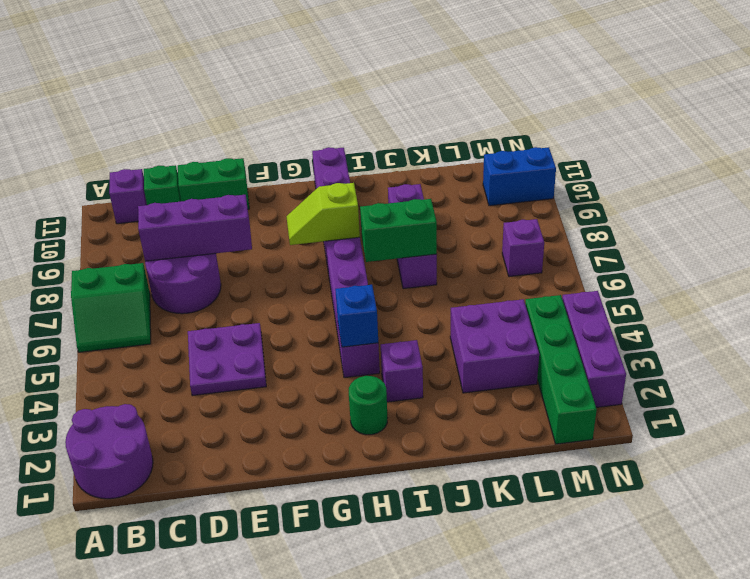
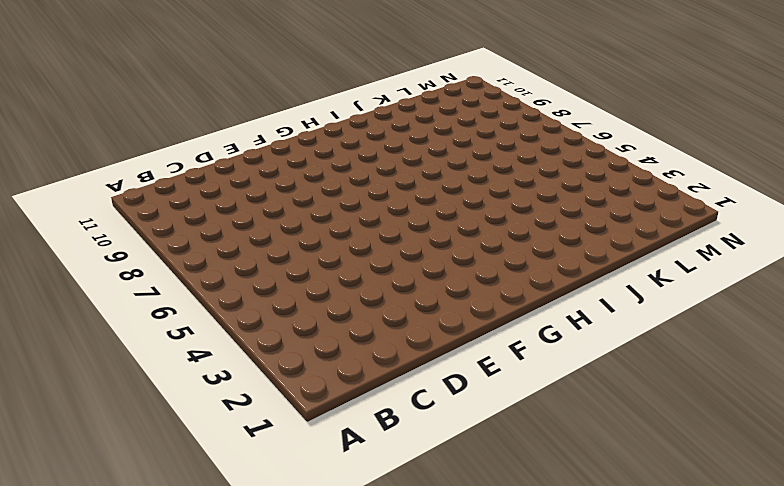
none -> purple 2x2 round brick [65,404,153,499]
none -> green 2x2 slope [71,263,151,352]
none -> purple 1x1 brick [109,169,147,224]

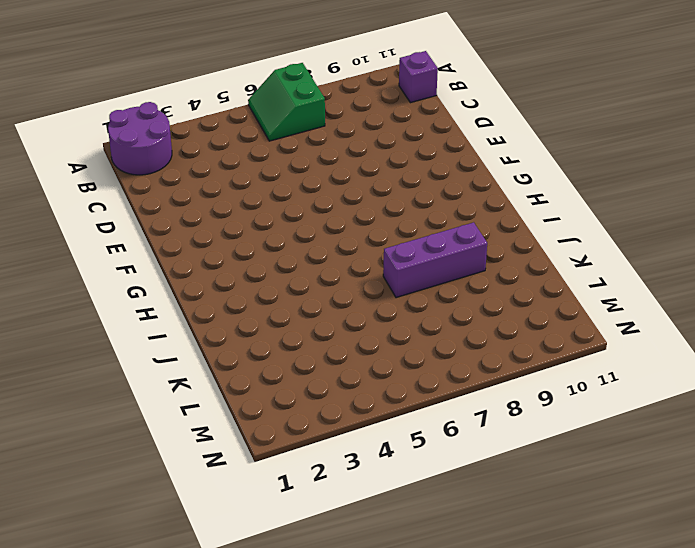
none -> purple 2x2 round brick [145,253,221,314]
none -> green 1x1 brick [144,165,181,205]
none -> purple 2x2 plate [188,323,266,396]

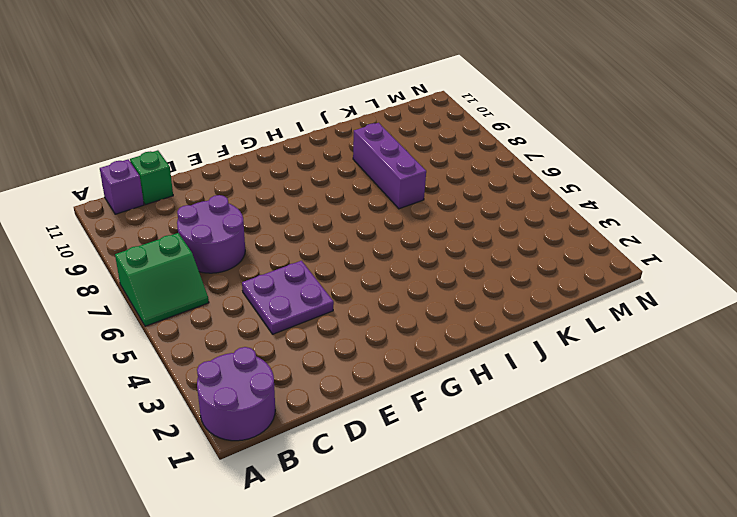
none -> green 1x2 brick [178,158,249,209]
none -> green 1x1 round brick [349,376,387,435]
none -> purple 1x8 brick [312,147,380,378]

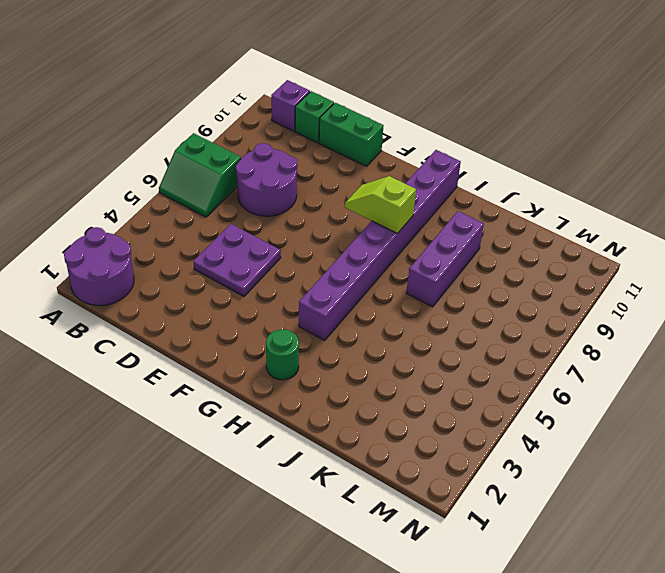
none -> purple 1x1 brick [381,340,423,402]
none -> purple 2x2 brick [450,299,539,393]
none -> green 1x4 brick [525,295,597,444]

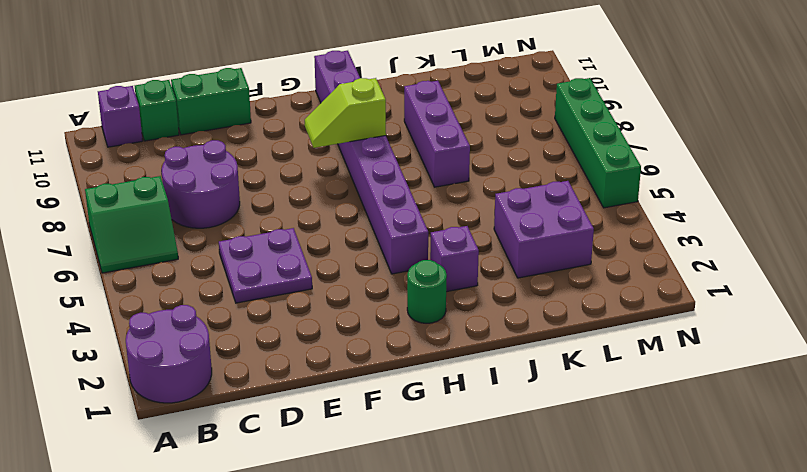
green 1x4 brick [555,78,641,208] -> green 1x4 brick moved to [525,295,597,444]
none -> purple 1x1 brick [502,219,544,277]
none -> blue 1x2 brick [483,147,556,206]
none -> purple 1x3 brick [562,291,626,407]

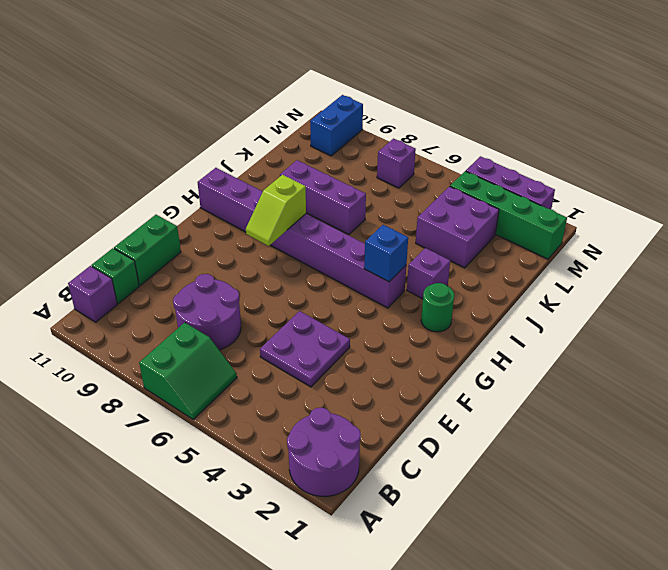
none -> purple 1x3 brick [138,195,252,261]
none -> green 1x2 brick [360,199,437,262]

